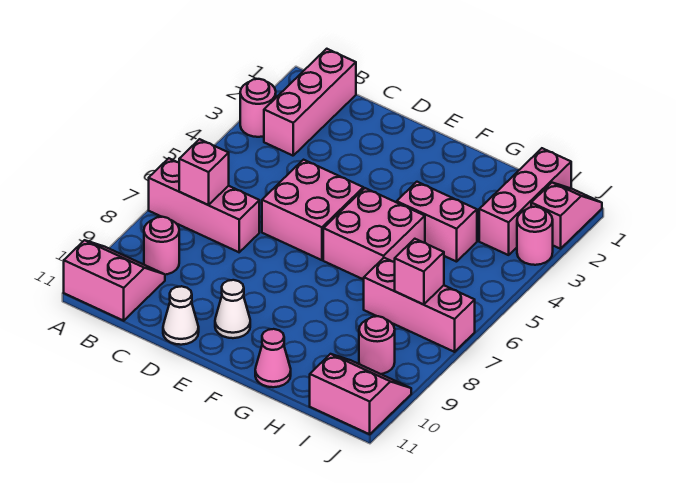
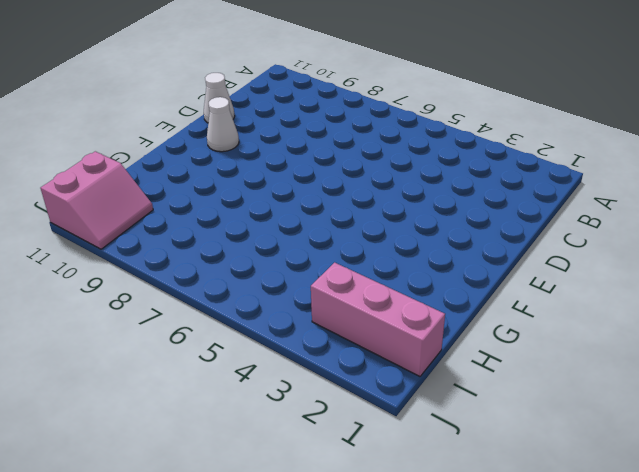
none -> pink 1x1 round brick [240,79,276,137]
none -> pink 1x3 brick [149,158,259,252]
none -> pink 2x2 slope [64,240,165,321]

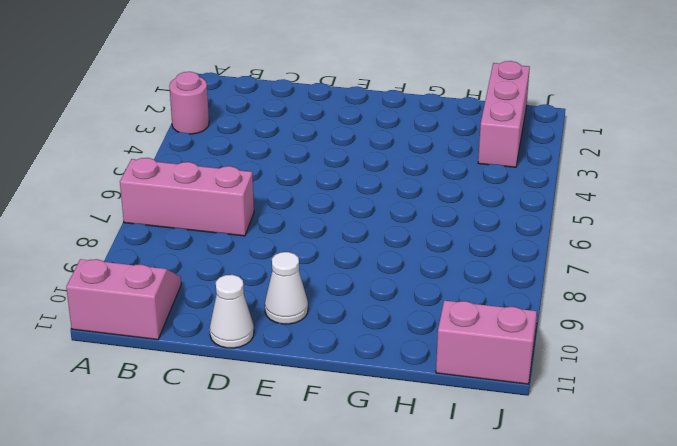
none -> pink 1x3 brick [264,49,356,156]
none -> pink 1x1 round brick [144,217,179,275]
none -> pink 2x2 brick [262,160,363,260]

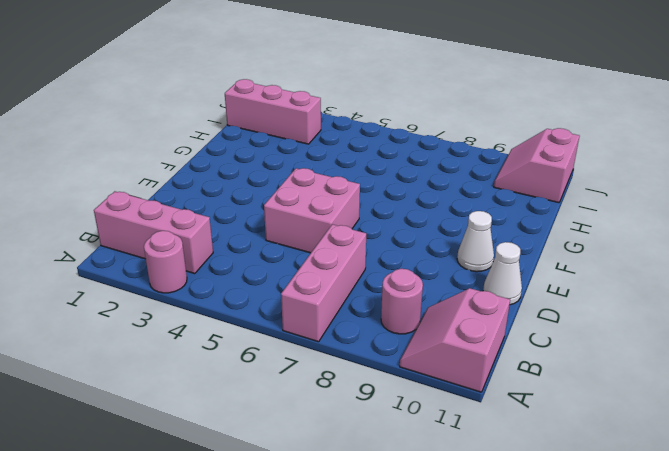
none -> pink 2x2 brick [323,188,425,280]
none -> pink 1x2 brick [397,182,477,262]
none -> pink 1x1 cone [255,329,291,387]

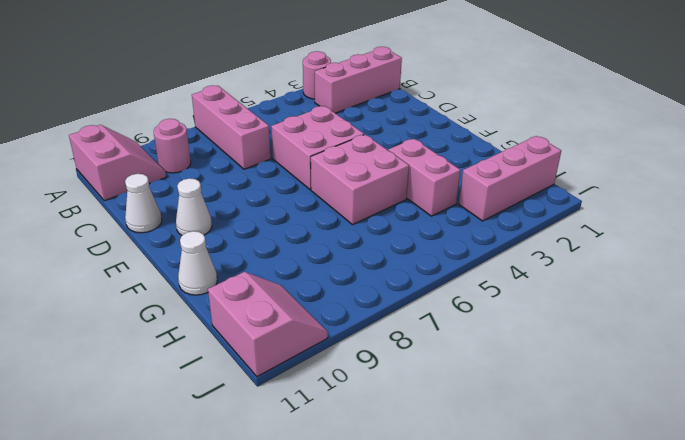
white 1x1 cone [178,231,217,295] -> pink 1x1 cone [255,329,291,387]
none -> pink 1x3 brick [364,258,475,352]
none -> pink 1x1 round brick [359,316,395,374]
none -> pink 1x2 slope [531,183,602,249]

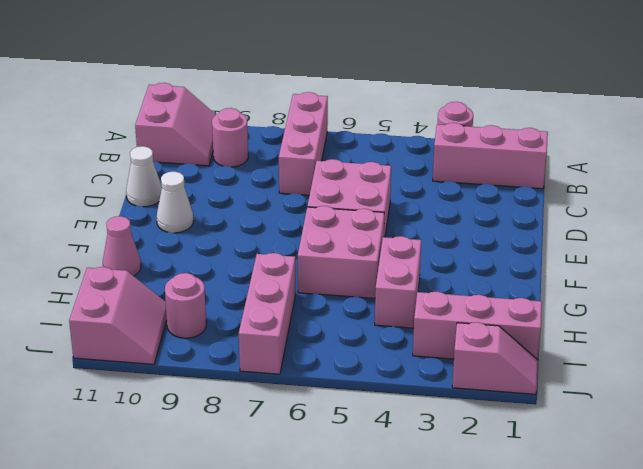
none -> pink 1x1 round brick [517,207,553,265]
none -> pink 1x1 brick [179,139,229,205]
none -> pink 1x1 brick [395,239,444,305]

